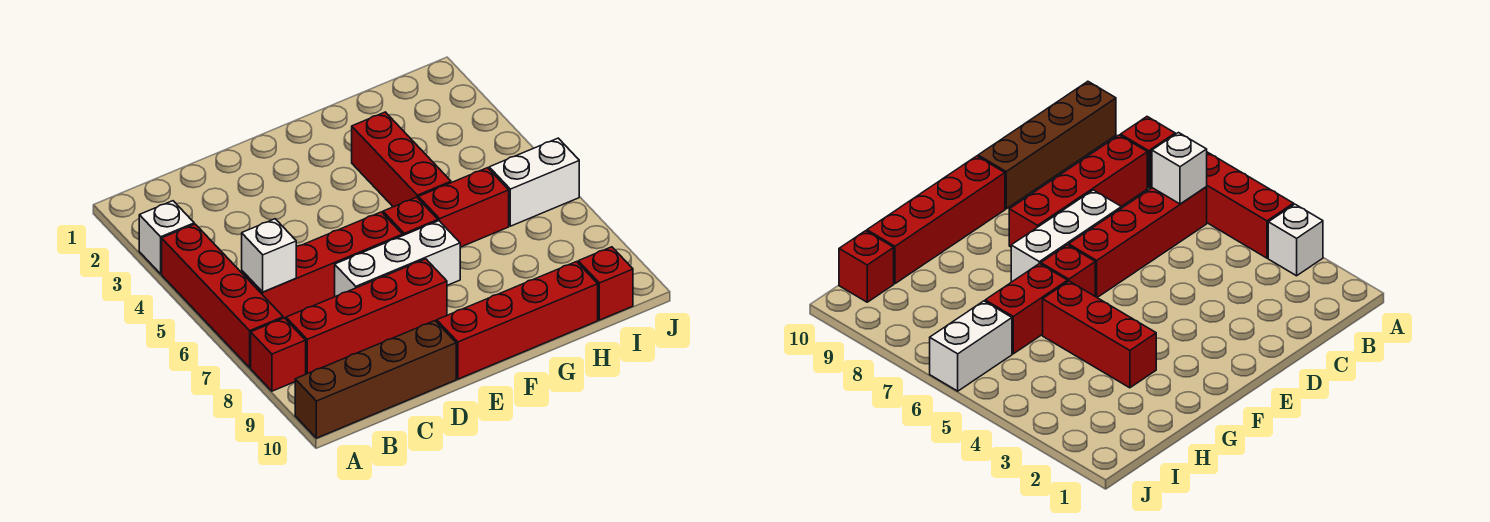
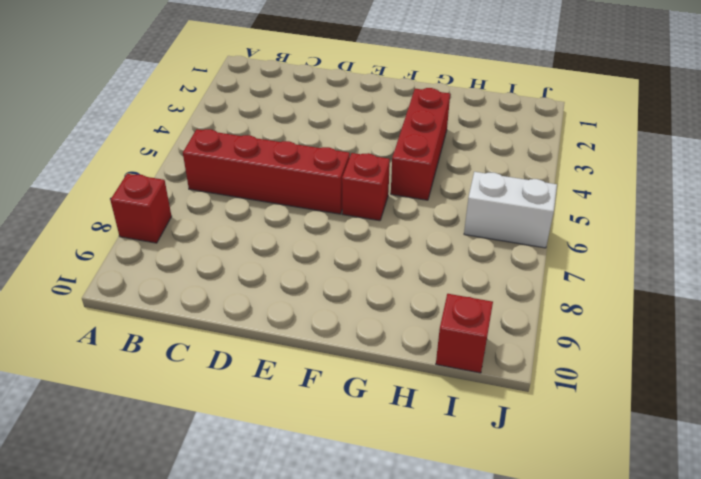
none -> white 1x1 brick [139,201,194,274]
none -> red 1x4 brick [162,224,283,368]
none -> brown 1x4 brick [295,321,456,438]

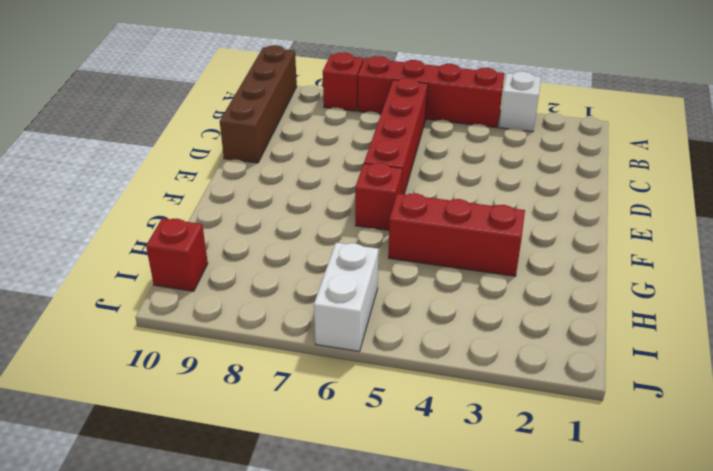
none -> red 1x4 brick [286,259,447,374]
none -> white 1x3 brick [335,221,460,297]
none -> red 1x4 brick [437,262,598,379]

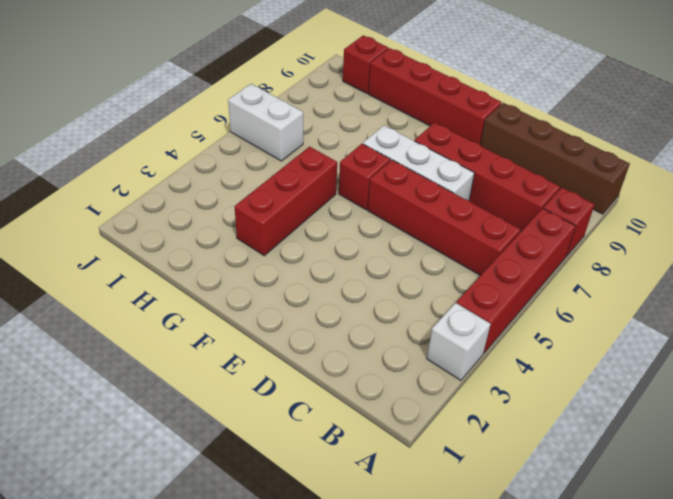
none -> red 1x2 brick [418,168,509,247]
none -> white 1x1 brick [242,219,296,292]

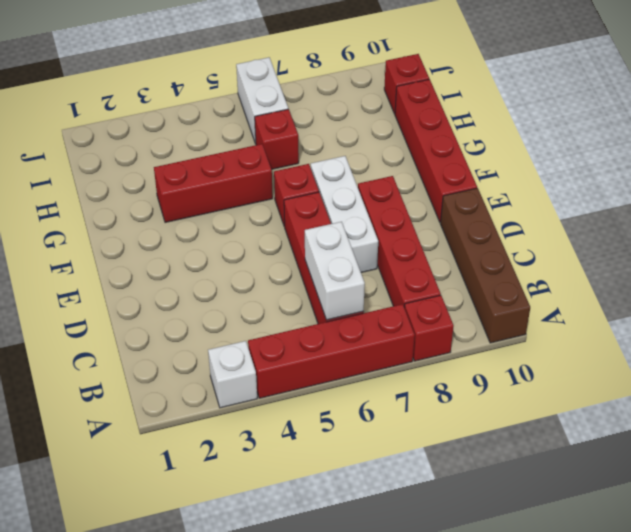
white 1x2 brick [305,222,365,320] -> white 1x1 brick [242,219,296,292]
red 1x1 brick [255,109,299,169] -> red 1x2 brick [418,168,509,247]

